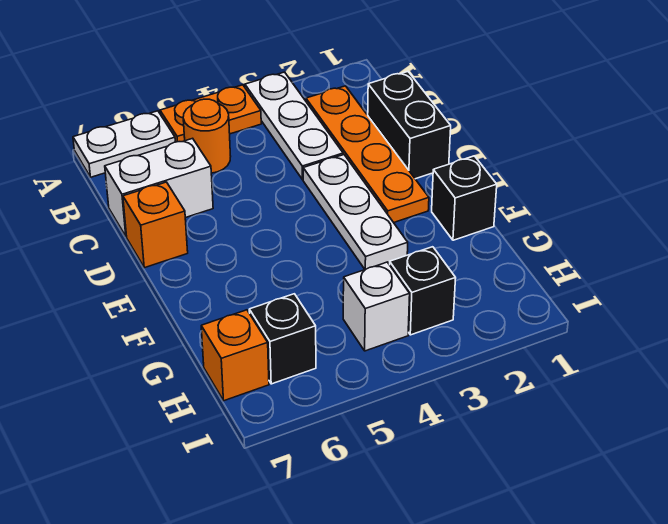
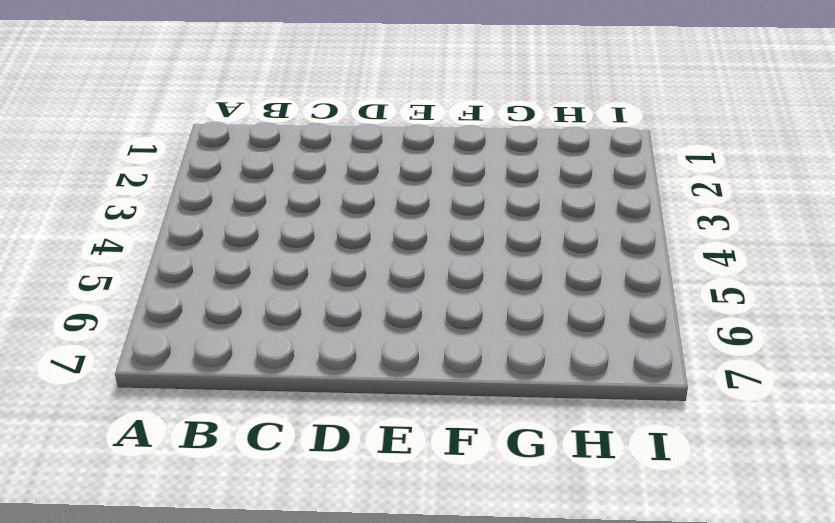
none -> white 1x3 plate [245,72,343,180]
none -> orange 1x2 plate [160,85,261,142]
none -> white 1x2 plate [73,111,175,177]

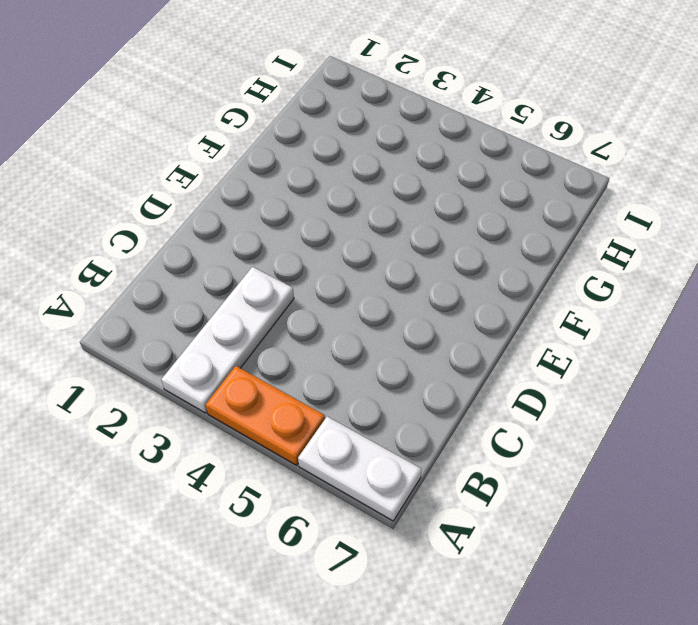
none -> orange 1x4 plate [306,86,429,223]
none -> orange 1x1 round brick [183,99,231,173]
none -> black 1x2 brick [368,72,451,179]

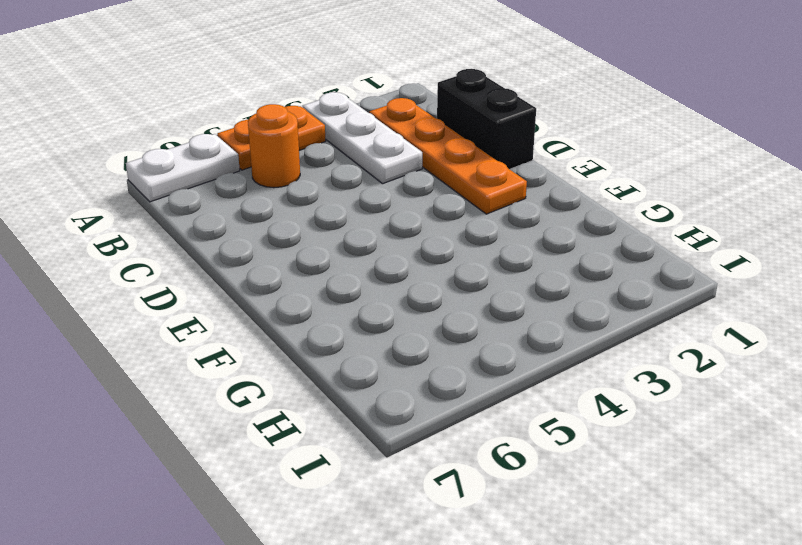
none -> white 1x2 brick [105,138,213,237]
none -> white 1x3 plate [303,155,408,270]
none -> orange 1x1 brick [123,182,188,268]

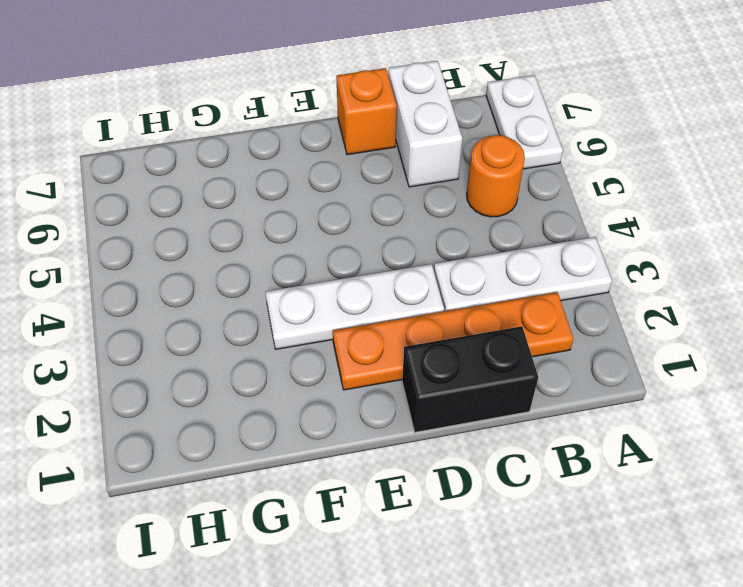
none -> orange 1x2 plate [160,85,261,142]
none -> black 1x1 brick [432,156,497,240]
none -> black 1x1 brick [389,247,456,335]

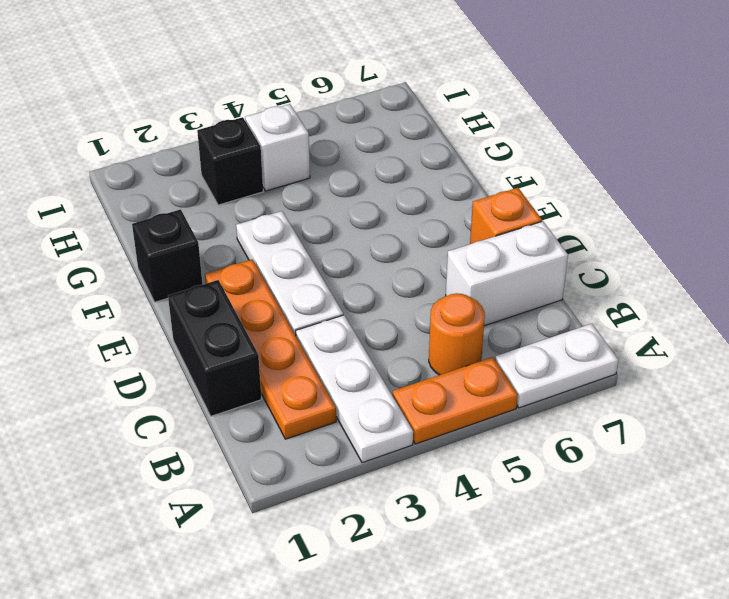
none -> black 1x1 brick [249,294,316,384]
none -> orange 1x1 brick [201,310,269,401]

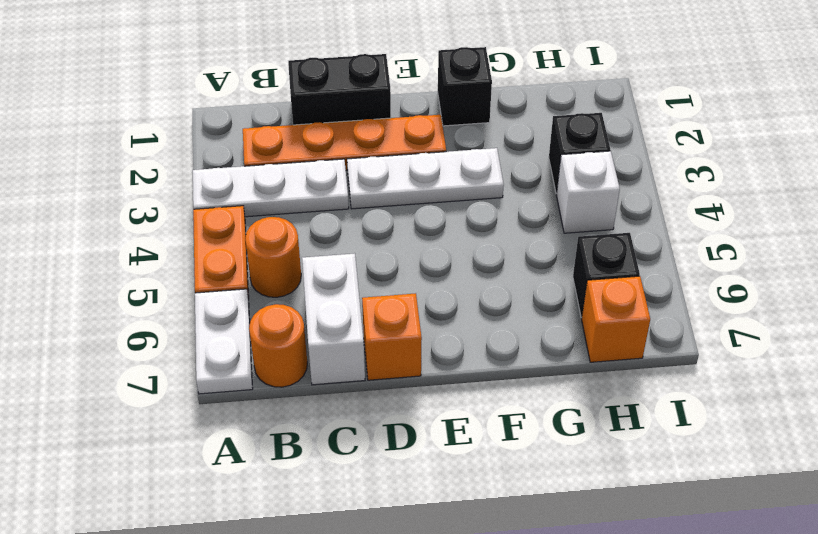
orange 1x1 round brick [249,304,307,387] -> none

